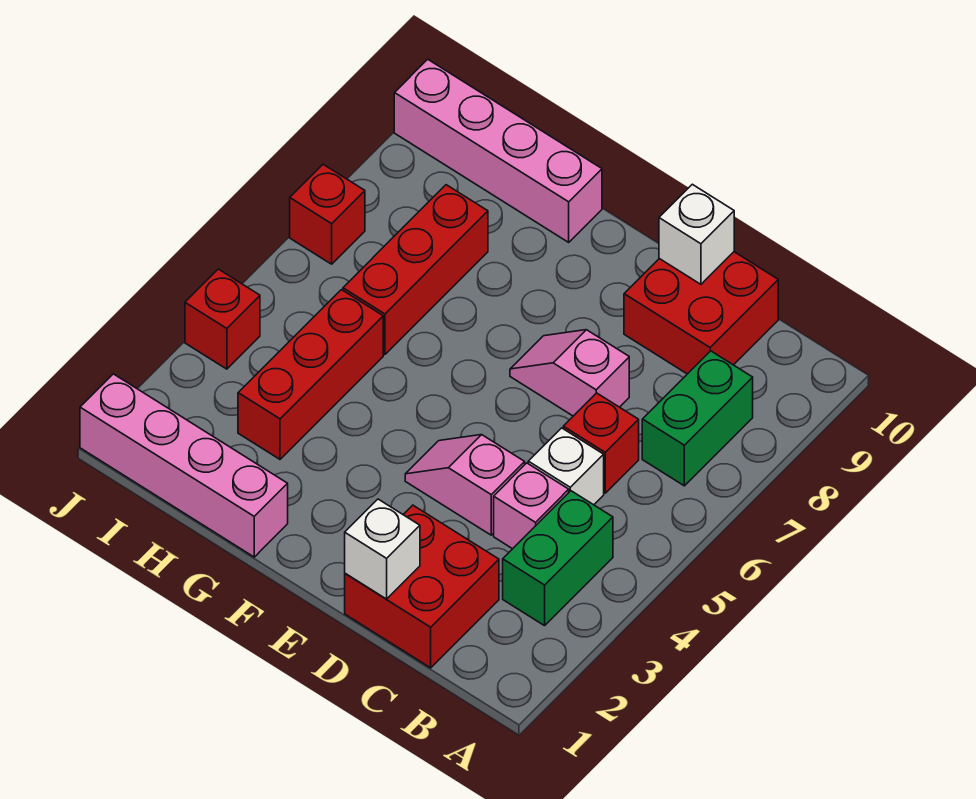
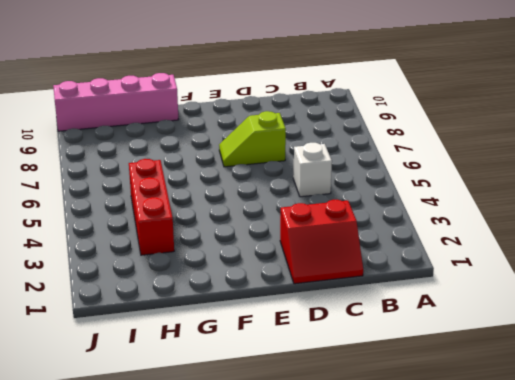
red 2x2 slope [280,200,363,284] -> red 2x2 brick [345,505,499,668]
lime 1x2 slope [219,111,286,167] -> pink 1x2 slope [510,330,629,416]
none -> green 1x2 brick [503,491,613,626]
none -> green 1x2 brick [642,351,753,486]
none -> pink 1x1 brick [494,463,569,549]

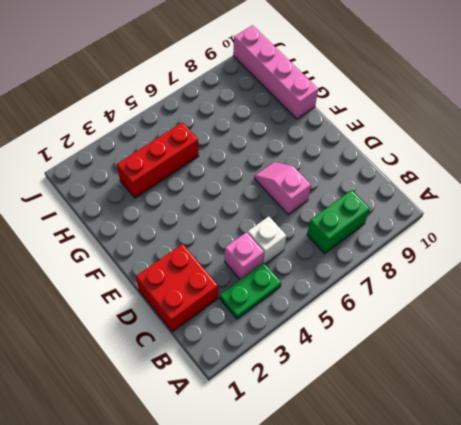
green 1x2 plate [220,263,281,319] -> green 1x2 brick [503,491,613,626]
none -> red 1x1 brick [563,393,639,493]
none -> red 2x2 brick [624,252,778,374]
none -> pink 1x2 slope [405,435,525,535]

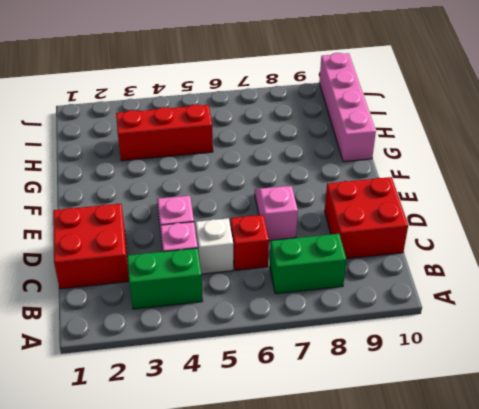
none -> pink 1x4 brick [80,374,288,557]
none -> red 1x3 brick [343,185,488,355]
none -> red 1x1 brick [185,269,260,369]

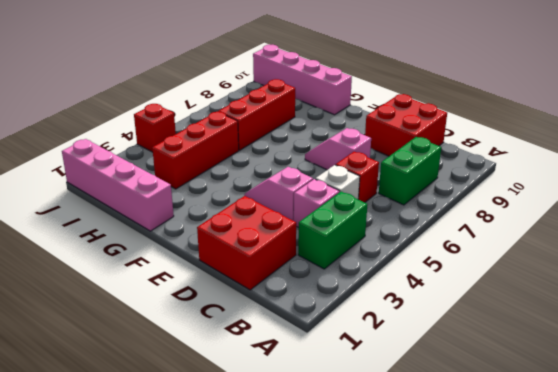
none -> red 1x1 brick [290,164,365,264]
none -> white 1x1 brick [345,499,420,599]
none -> white 1x1 brick [659,184,734,284]

